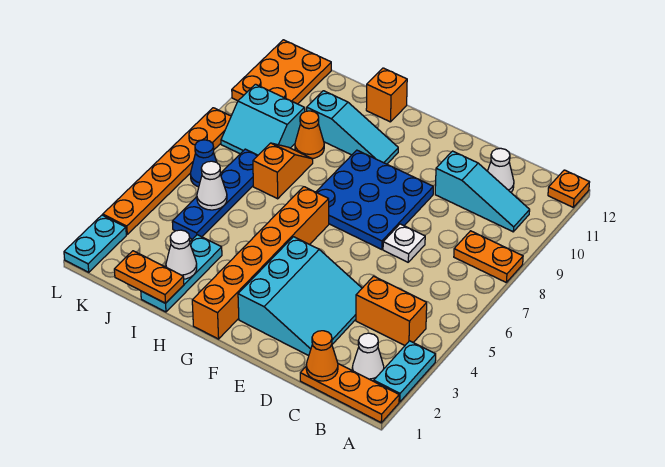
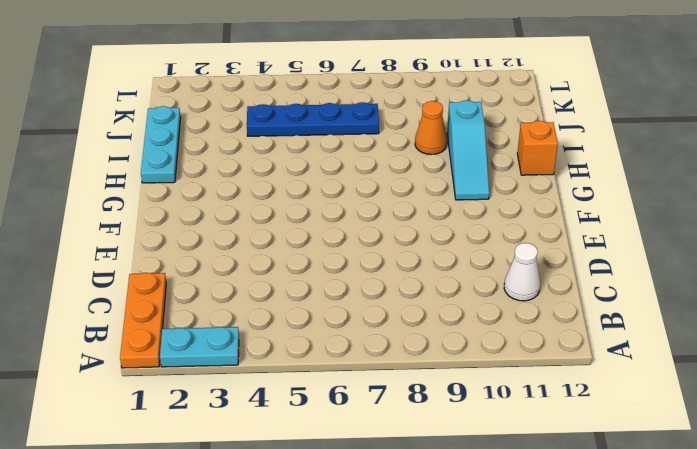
cyan 1x3 plate [141,106,181,183] -> cyan 1x3 plate turned to [141,235,222,312]
none -> orange 1x2 plate [454,231,523,282]
none -> orange 1x1 plate [548,170,590,207]
none -> white 1x1 cone [352,333,384,381]

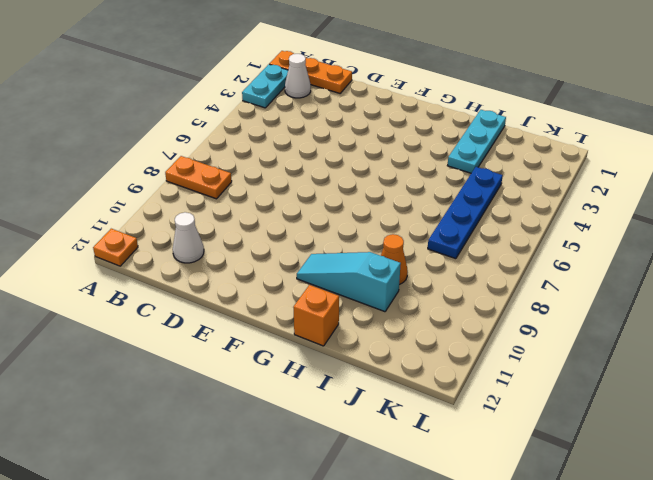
none -> orange 1x2 brick [356,276,427,345]
none -> cyan 1x3 slope [435,151,530,232]
none -> cyan 3x3 slope [238,237,362,356]

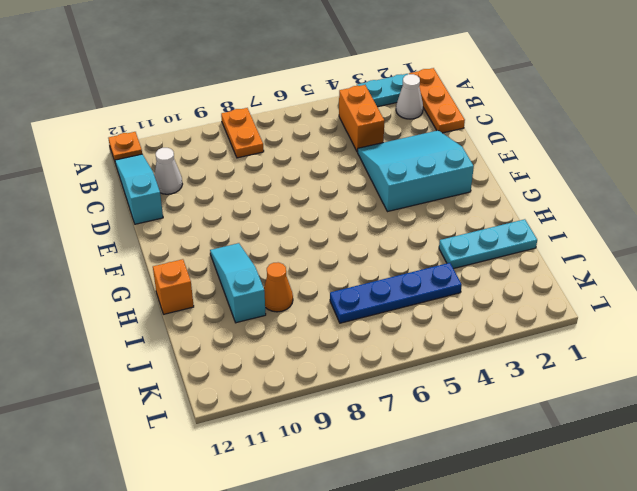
cyan 1x3 slope [115,154,163,224] -> cyan 1x3 slope moved to [435,151,530,232]
none -> white 1x1 plate [383,224,425,262]
none -> blue 3x3 plate [316,150,433,250]
none -> orange 1x6 brick [192,187,329,339]

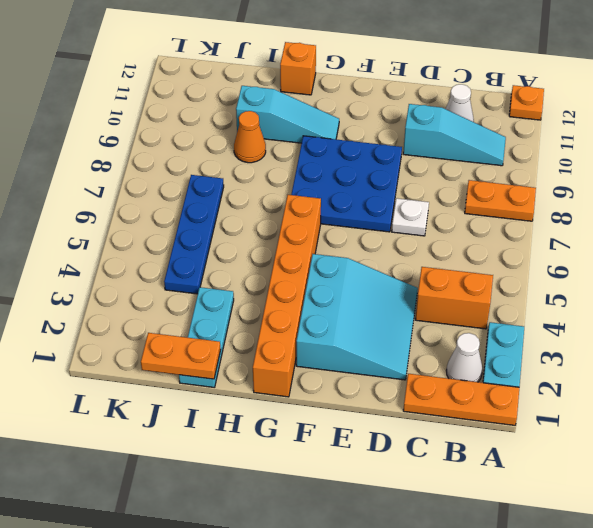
none -> orange 1x2 slope [253,143,313,199]
none -> cyan 2x2 slope [221,84,305,155]
none -> blue 1x1 cone [190,140,217,187]

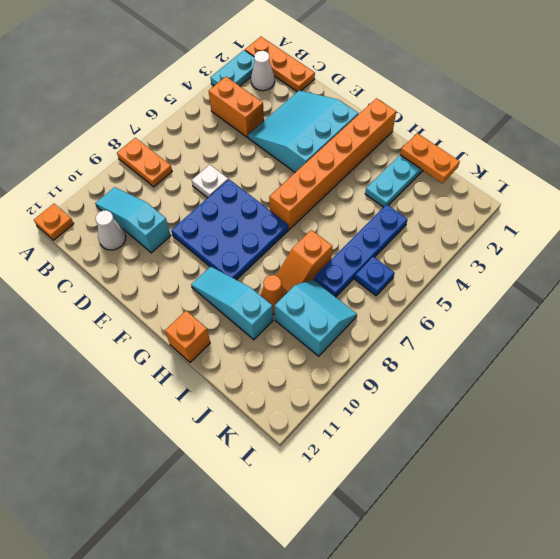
blue 1x1 plate [355,257,395,296] -> blue 1x1 cone [190,140,217,187]
none -> orange 2x3 plate [232,40,331,104]
none -> cyan 1x2 plate [64,215,126,272]
none -> orange 1x6 plate [103,108,231,234]

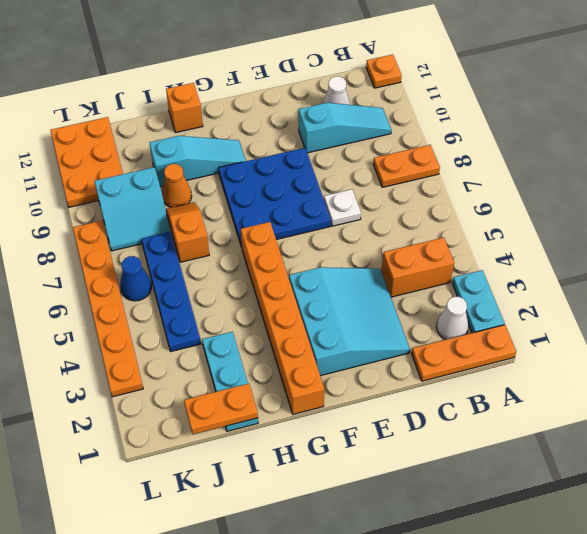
none -> cyan 1x2 plate [64,215,126,272]
none -> orange 1x1 cone [306,331,338,381]
none -> white 1x1 cone [166,230,197,279]

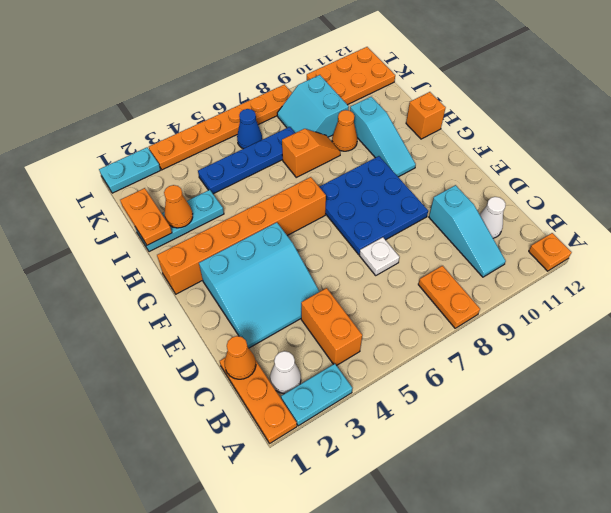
orange 1x1 cone [164,185,193,228] -> white 1x1 cone [166,230,197,279]
none -> white 1x1 cone [197,161,227,210]

